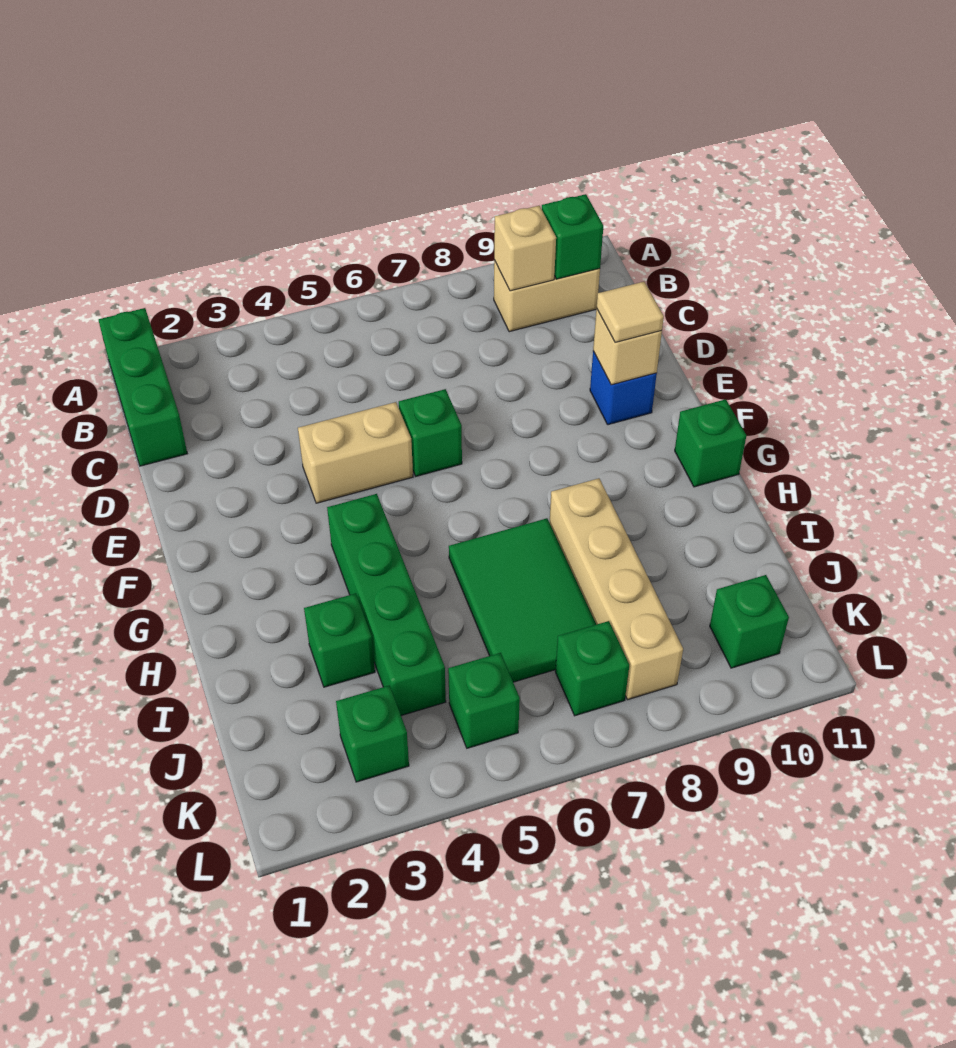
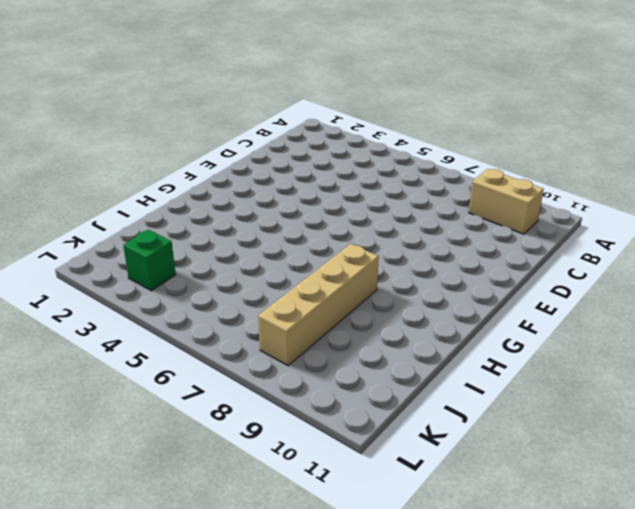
none -> green 1x3 brick [99,308,187,466]
none -> tan 1x2 brick [298,402,413,503]
none -> green 1x1 brick [399,389,462,476]

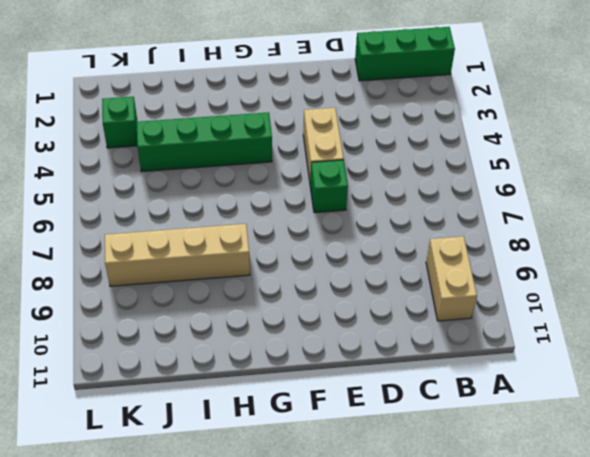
none -> blue 1x1 brick [590,351,657,425]
none -> green 1x1 brick [675,399,746,487]
none -> green 2x3 tile [449,518,596,682]

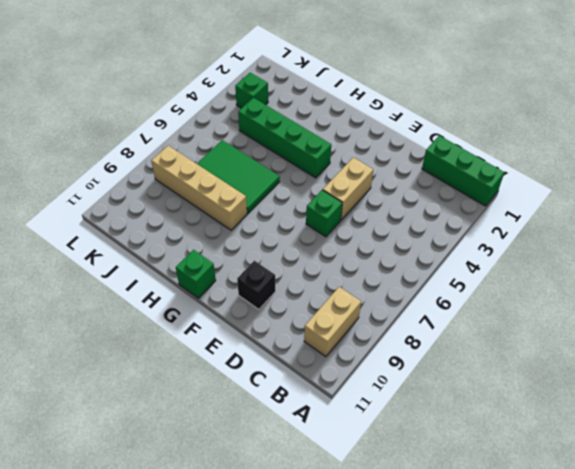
black 1x1 brick [237,261,276,309] -> blue 1x1 brick [590,351,657,425]
none -> green 1x1 brick [304,593,375,687]
none -> green 1x1 brick [448,653,520,748]
none -> green 1x1 brick [555,621,629,716]

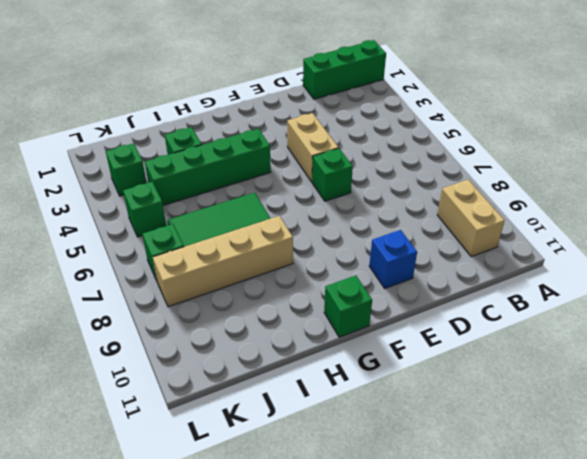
none -> green 1x1 brick [710,575,789,668]
none -> tan 1x1 brick [494,206,556,291]
none -> green 1x1 brick [542,194,603,279]

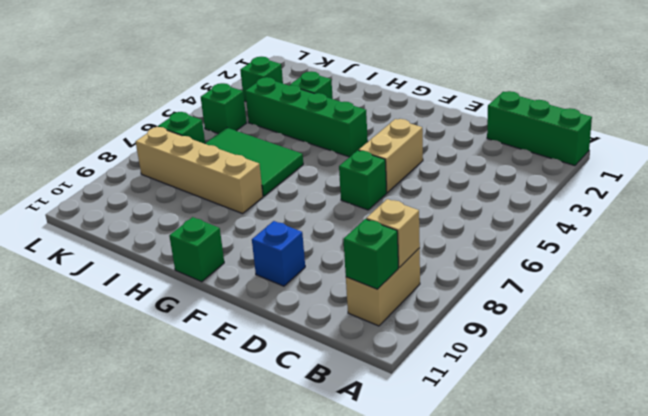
none -> green 1x1 brick [710,575,789,668]
none -> tan 1x1 brick [593,308,662,385]
none -> tan 1x1 tile [597,282,664,342]

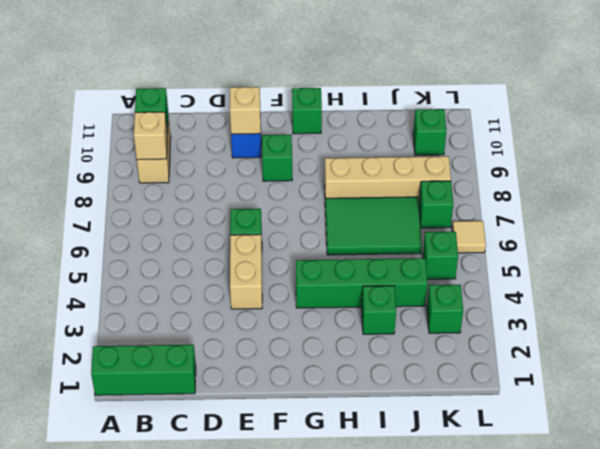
green 1x1 brick [262,135,292,181] -> none
tan 1x1 tile [452,221,486,253] -> tan 1x1 tile moved to [597,282,664,342]

